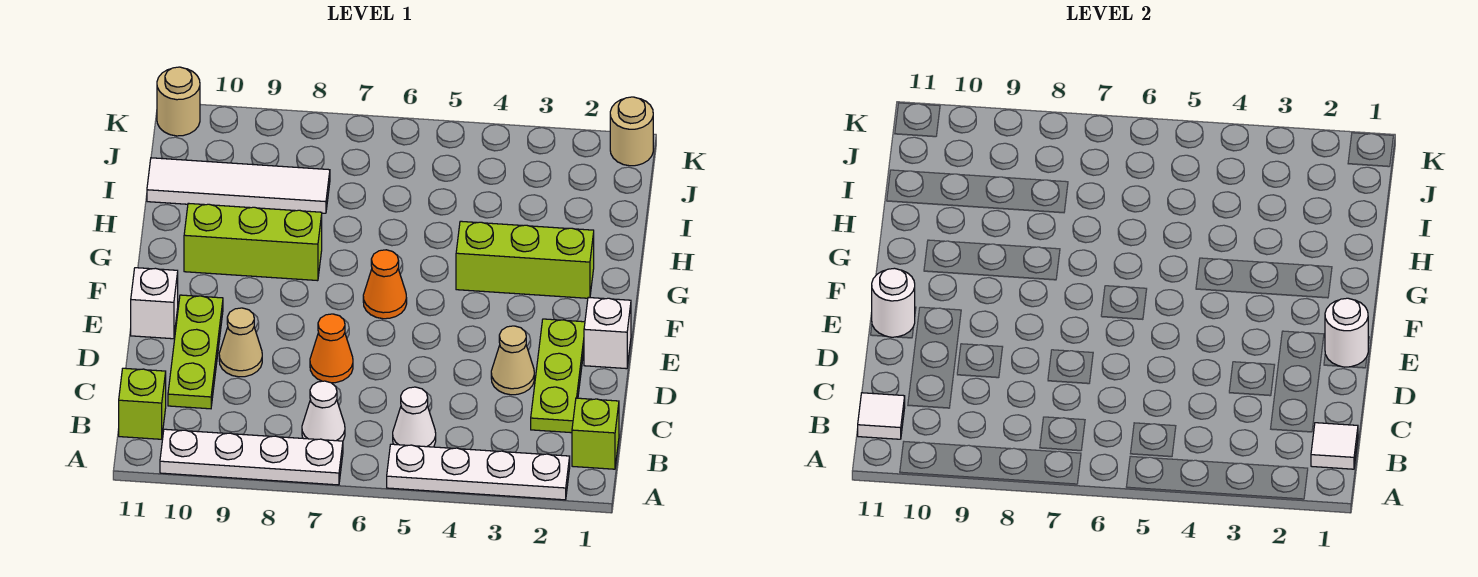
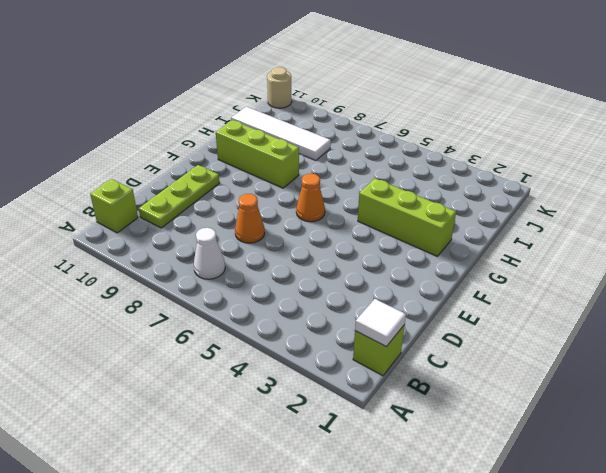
none -> white 1x4 plate [387,444,570,500]
none -> white 1x4 plate [160,429,343,485]
none -> white 1x1 cone [393,387,436,447]

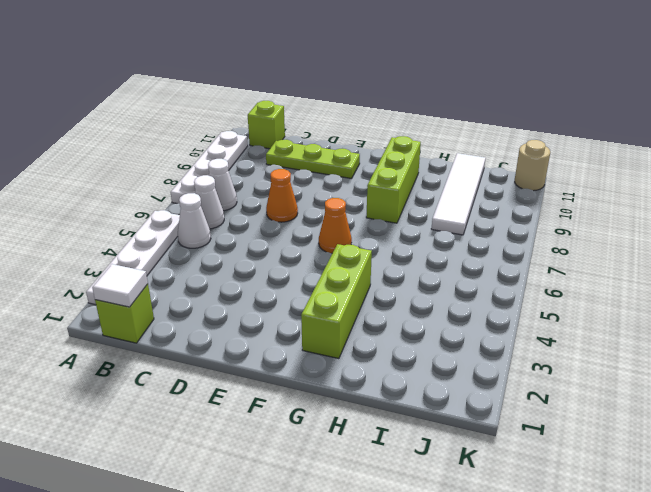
white 1x1 cone [194,175,224,229] -> none
none -> lime 1x3 plate [531,319,585,433]
none -> tan 1x1 cone [491,326,534,395]
none -> tan 1x1 cone [219,308,262,377]

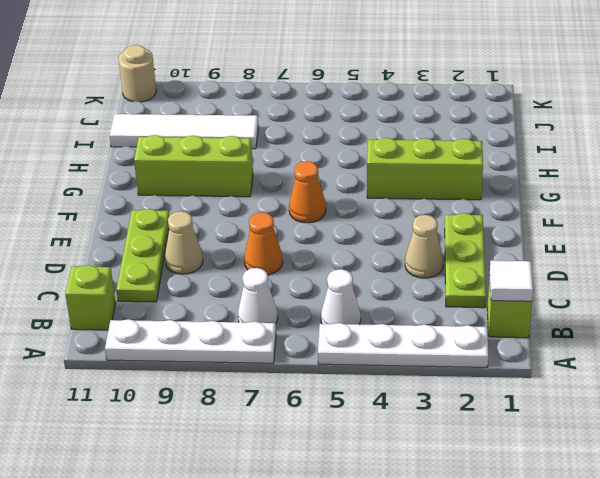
none -> white 1x1 brick [584,298,631,369]
none -> white 1x1 brick [131,268,178,339]
none -> tan 1x1 round brick [610,97,653,166]

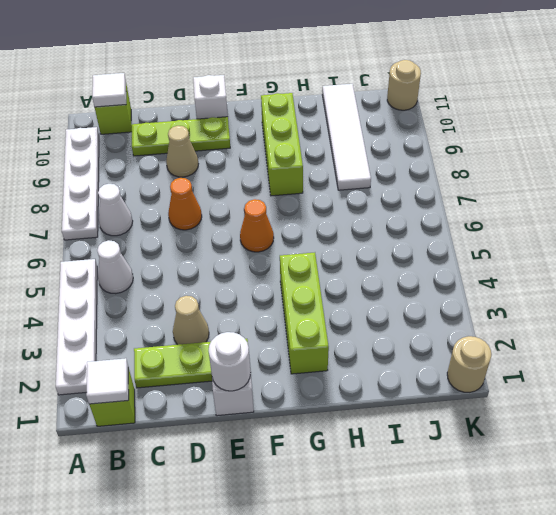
none -> white 1x1 round brick [872,268,915,337]

